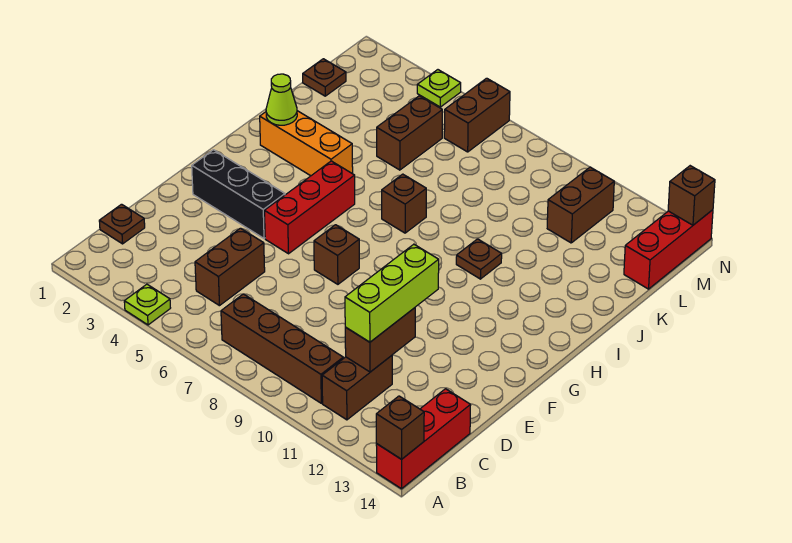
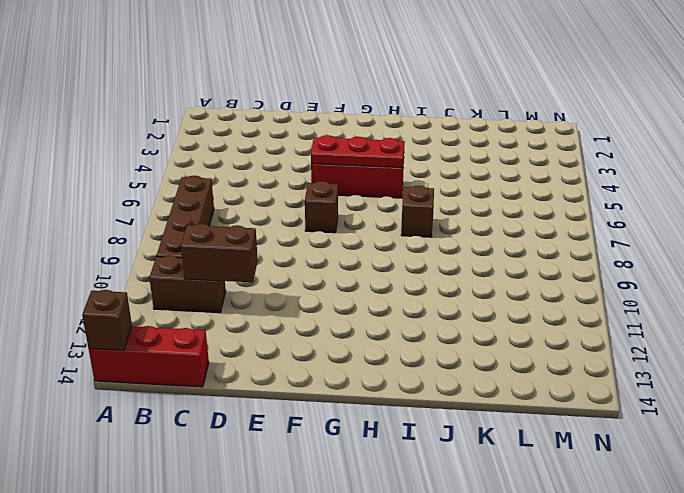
red 1x3 plate [311,135,405,168] -> none
none -> lime 1x1 plate [124,284,170,325]
none -> brown 1x1 plate [99,204,145,244]
none -> brown 1x2 brick [195,228,265,306]

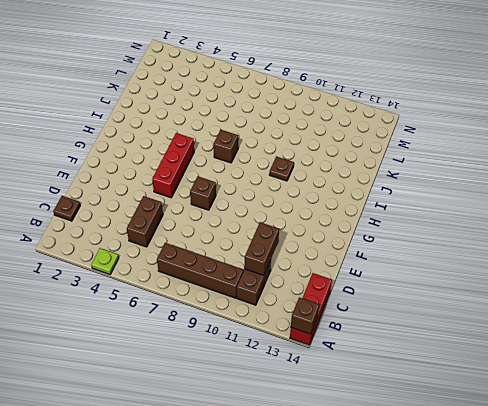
none -> black 1x3 brick [192,150,285,238]
none -> orange 1x3 brick [260,111,353,176]
none -> brown 1x2 brick [377,96,442,170]

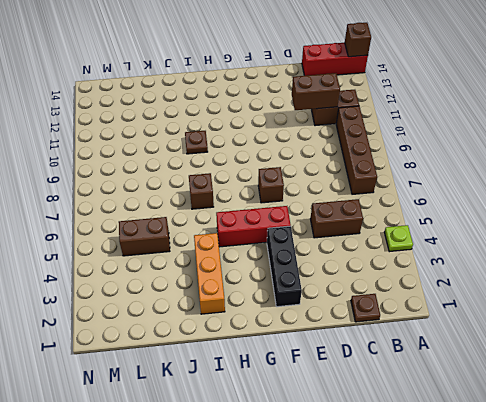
none -> brown 1x1 plate [303,59,346,96]
none -> brown 1x2 brick [547,167,614,243]
none -> red 1x3 brick [624,210,713,289]

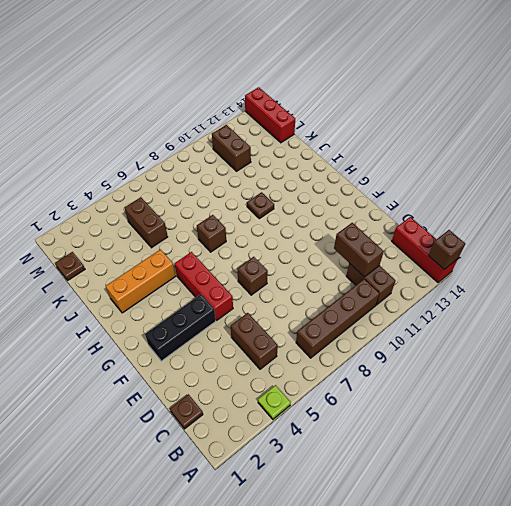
none -> brown 1x2 brick [444,78,510,152]
none -> lime 1x1 plate [417,70,461,107]
none -> lime 1x1 cone [266,74,297,125]

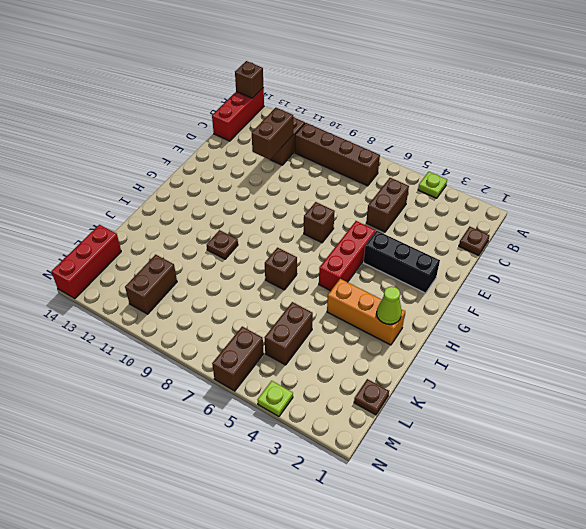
none -> brown 1x1 brick [668,166,715,225]
none -> lime 1x3 brick [345,244,439,342]

